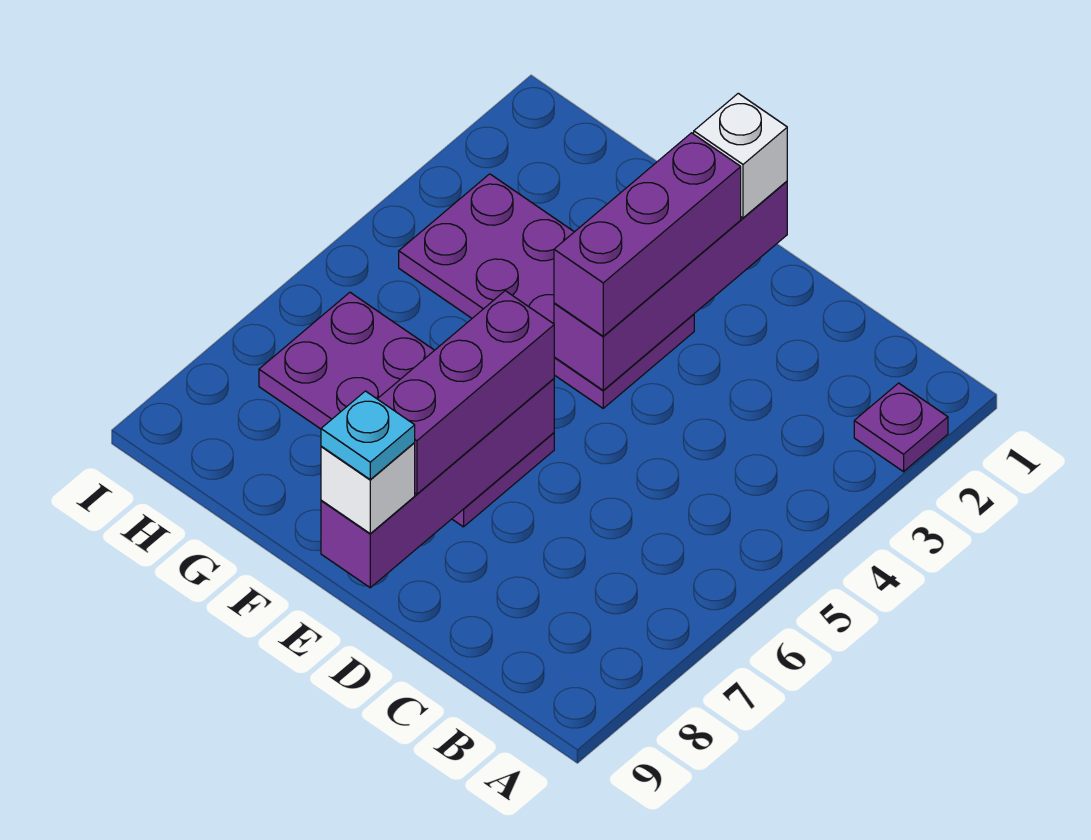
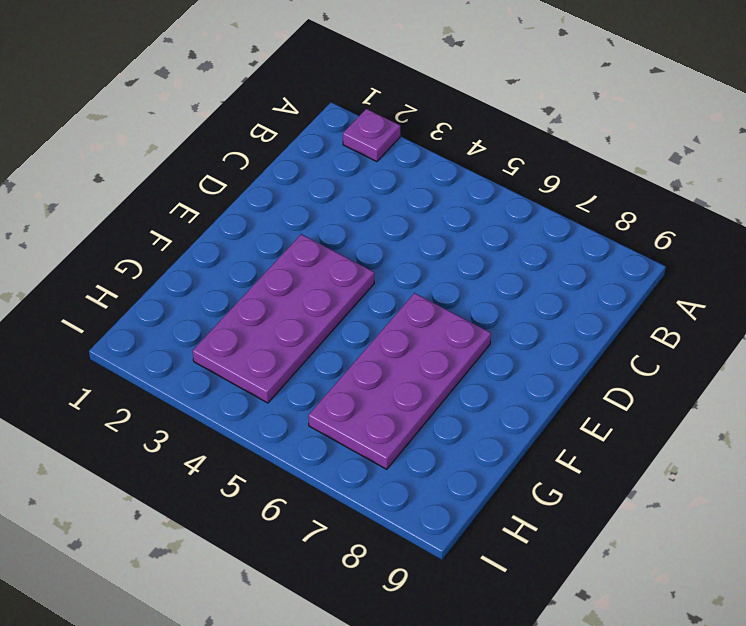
none -> purple 1x4 brick [554,181,787,390]
none -> purple 1x4 brick [321,379,554,588]

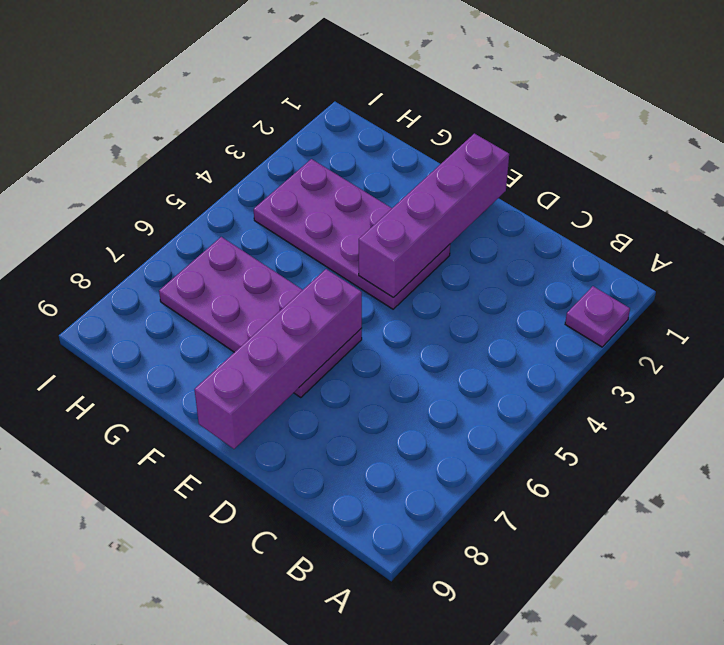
none -> white 1x1 brick [694,93,787,218]
none -> purple 1x3 brick [554,133,741,336]

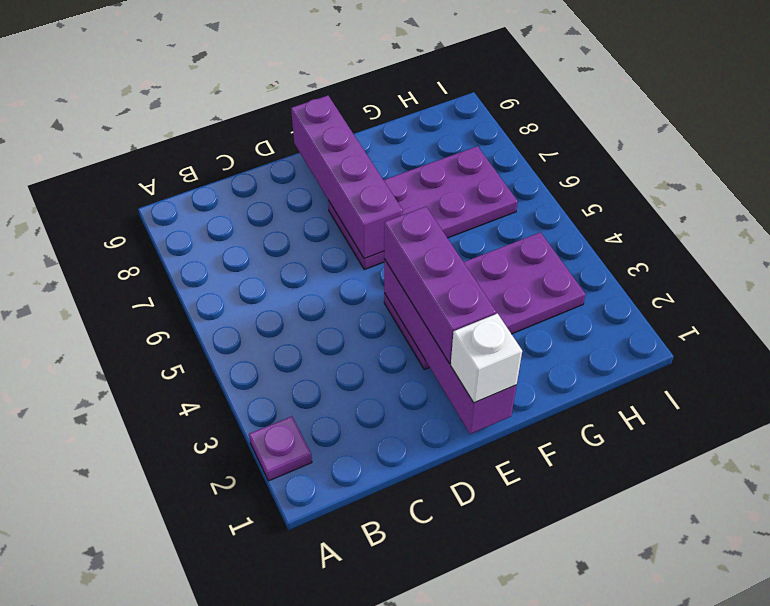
none -> purple 1x3 brick [378,291,554,494]
none -> white 1x1 brick [321,443,415,533]

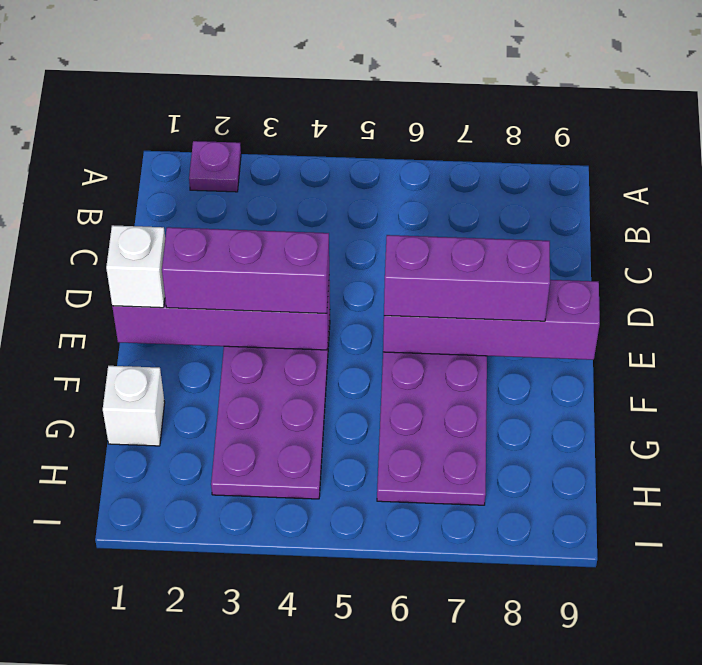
white 1x1 brick [103,366,165,446] -> white 1x1 brick moved to [321,443,415,533]
none -> cyan 1x1 plate [321,391,415,479]

